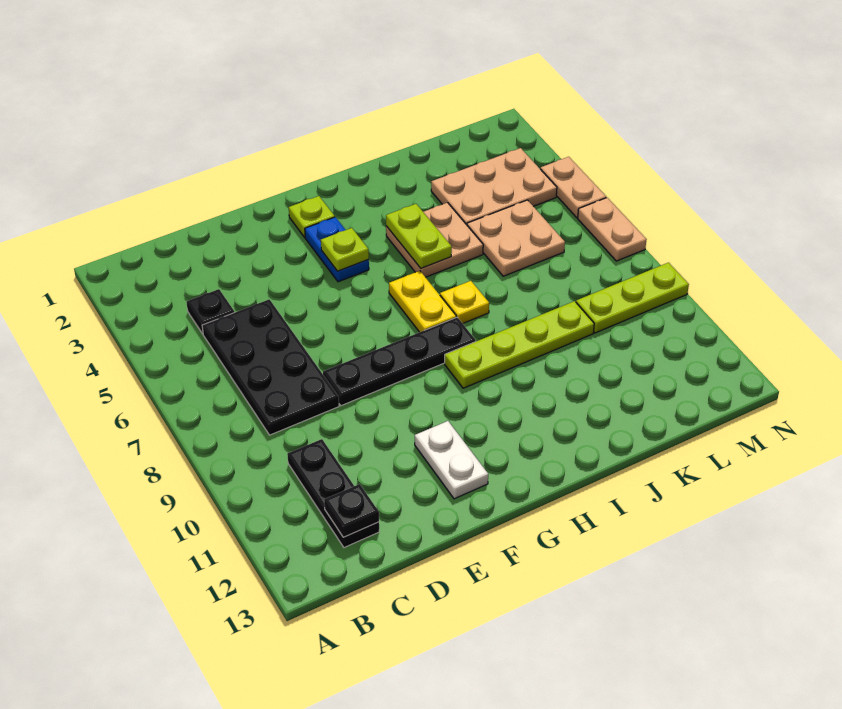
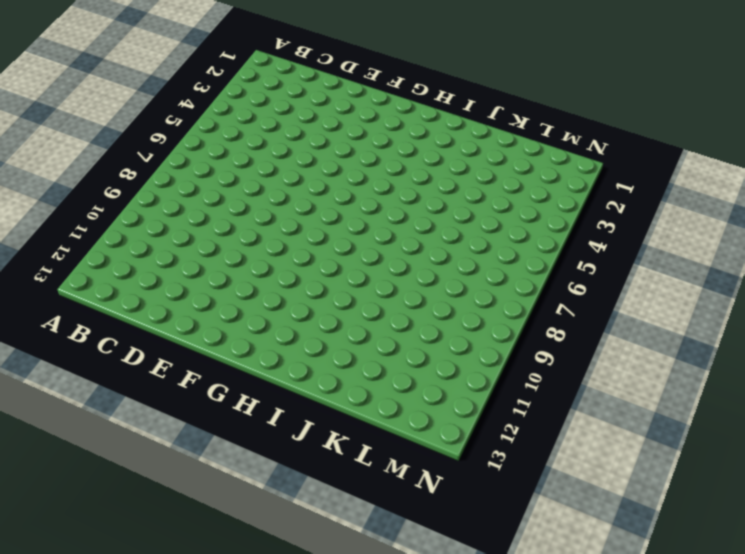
none -> black 1x1 plate [187,289,235,334]
none -> black 2x4 plate [202,299,339,435]
none -> black 1x3 plate [287,439,379,548]

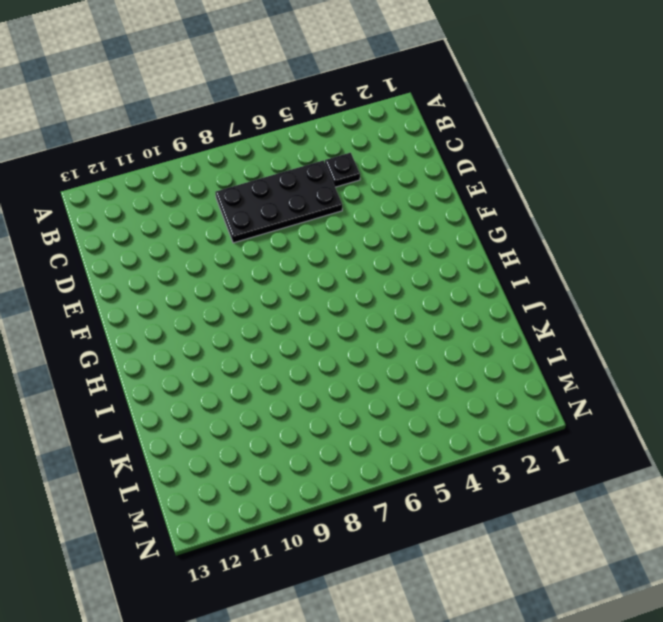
none -> black 1x3 plate [287,439,379,548]
none -> black 1x4 plate [323,317,476,406]
none -> white 1x2 plate [415,421,488,499]

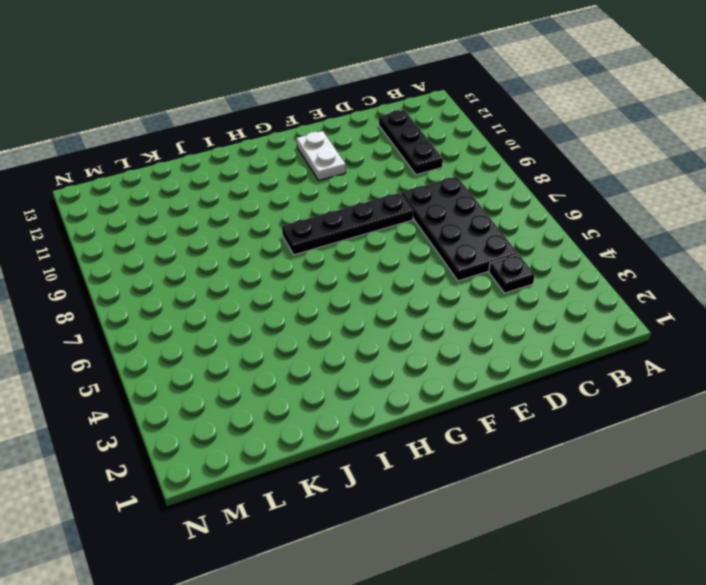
none -> lime 1x1 plate [289,196,335,237]
none -> blue 1x2 plate [305,217,369,282]
none -> yellow 1x2 plate [389,271,456,332]

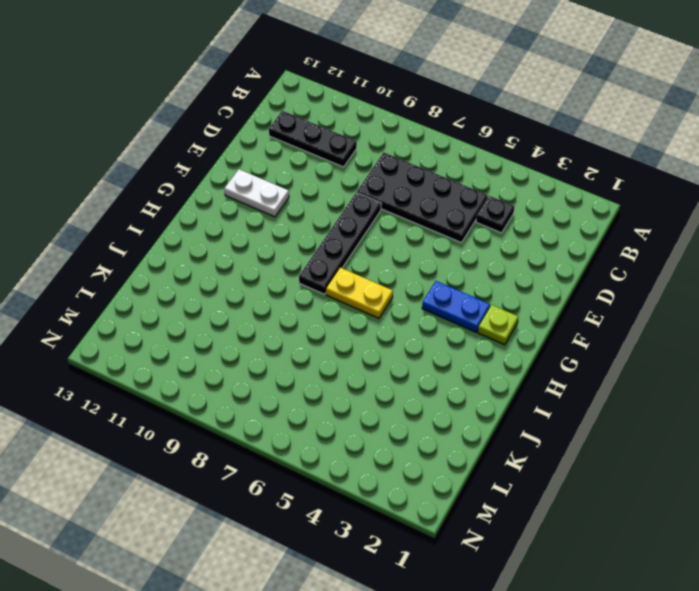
none -> lime 1x4 plate [445,301,594,388]
none -> tan 2x2 plate [386,203,483,277]
none -> yellow 1x1 plate [440,281,489,323]

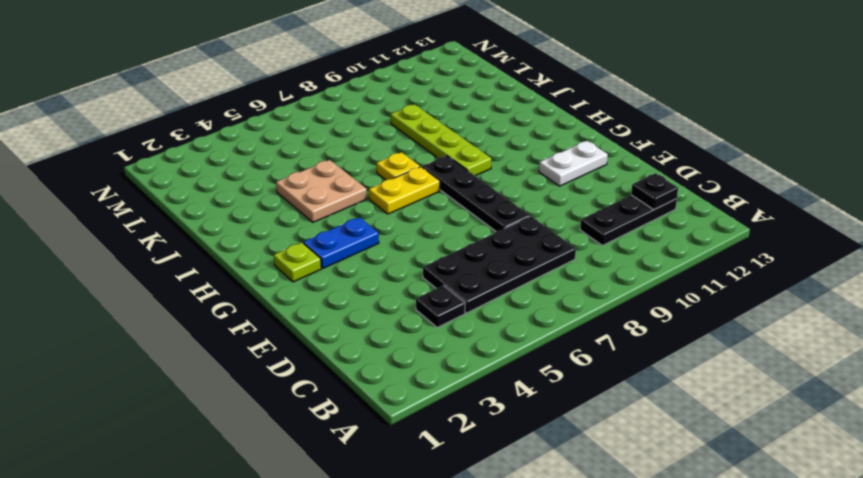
none -> tan 2x3 plate [431,148,557,225]
none -> tan 2x2 plate [467,200,565,276]
none -> lime 1x3 plate [576,263,689,333]

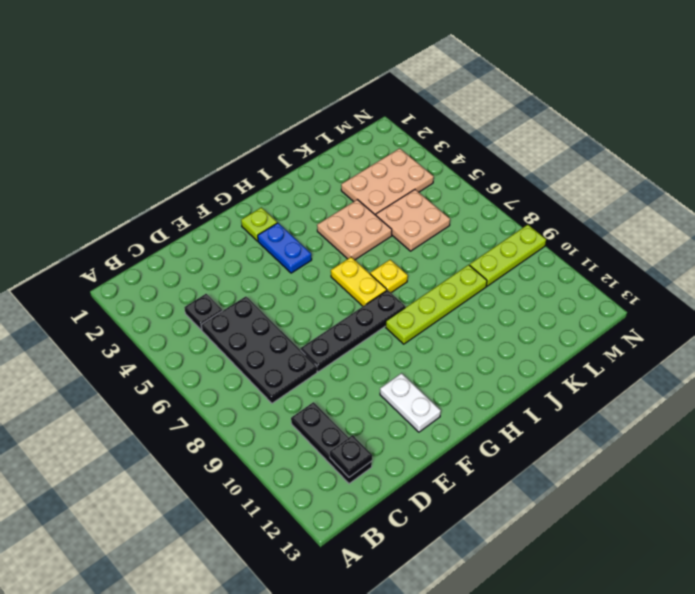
none -> tan 1x2 plate [540,157,606,218]
none -> tan 1x2 plate [578,198,647,261]
none -> lime 1x1 plate [321,228,369,271]

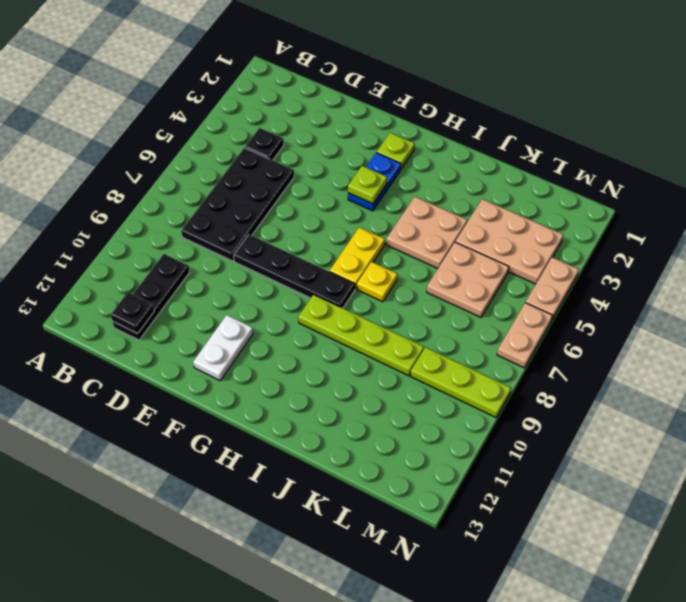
none -> lime 1x2 plate [386,204,452,268]

